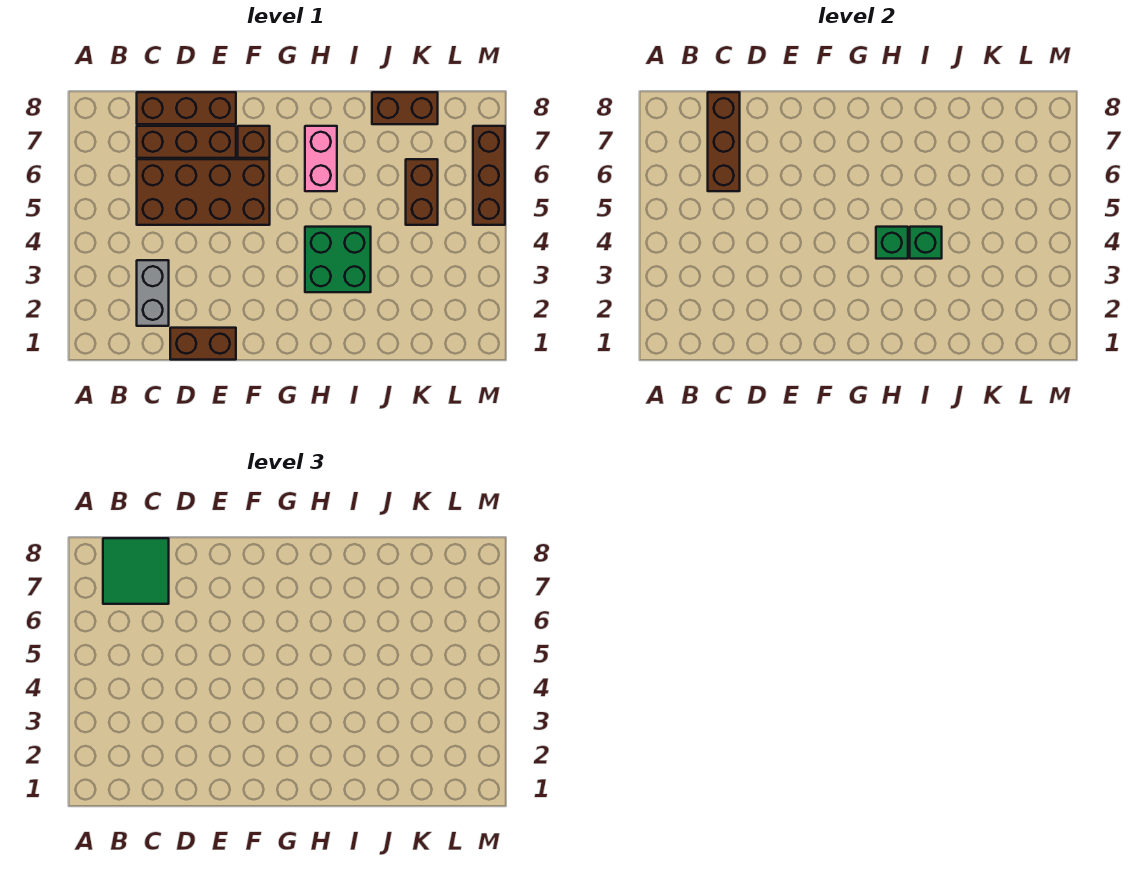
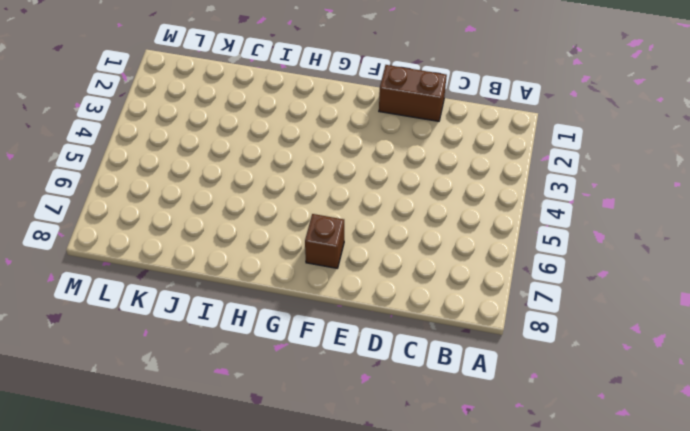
none -> grey 1x2 brick [137,260,169,326]
none -> brown 2x4 brick [137,159,270,225]
none -> brown 1x3 brick [137,126,236,158]

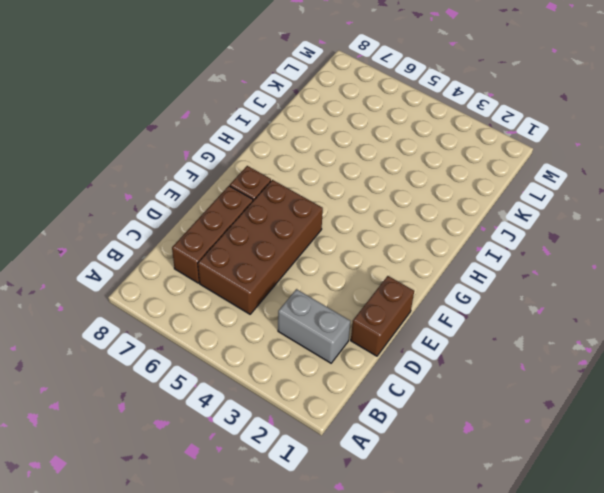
none -> brown 1x3 brick [137,92,236,124]
none -> green 2x2 brick [305,227,371,292]
none -> pink 1x2 brick [305,126,337,191]

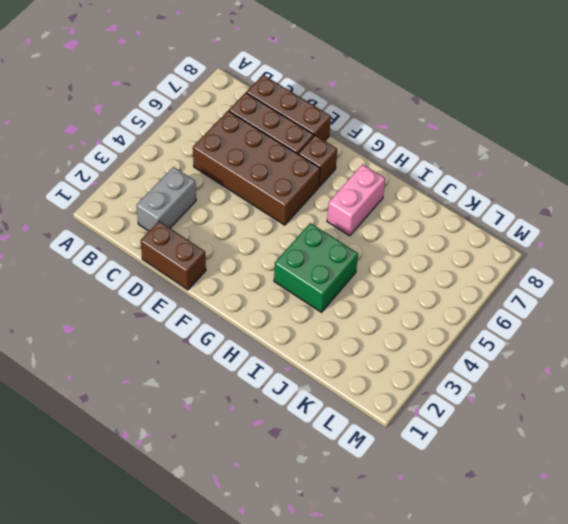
none -> brown 1x2 brick [372,92,438,124]
none -> brown 1x2 brick [406,159,438,225]
none -> brown 1x3 brick [473,126,505,225]

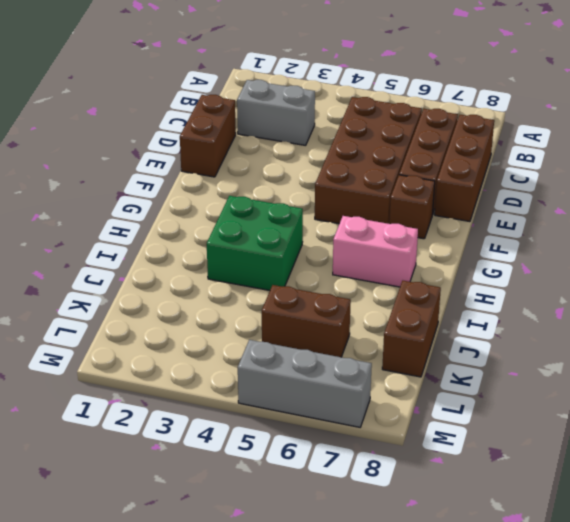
grey 1x3 brick [238,340,372,427] -> brown 1x3 brick [473,126,505,225]
none -> brown 1x3 brick [708,92,740,191]
none -> green 1x1 brick [876,227,908,259]
none -> green 1x1 brick [910,227,942,259]

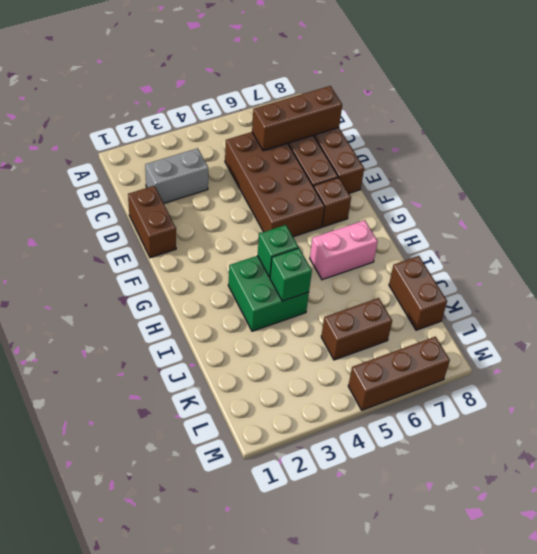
none -> green 2x2 tile [103,538,169,604]

